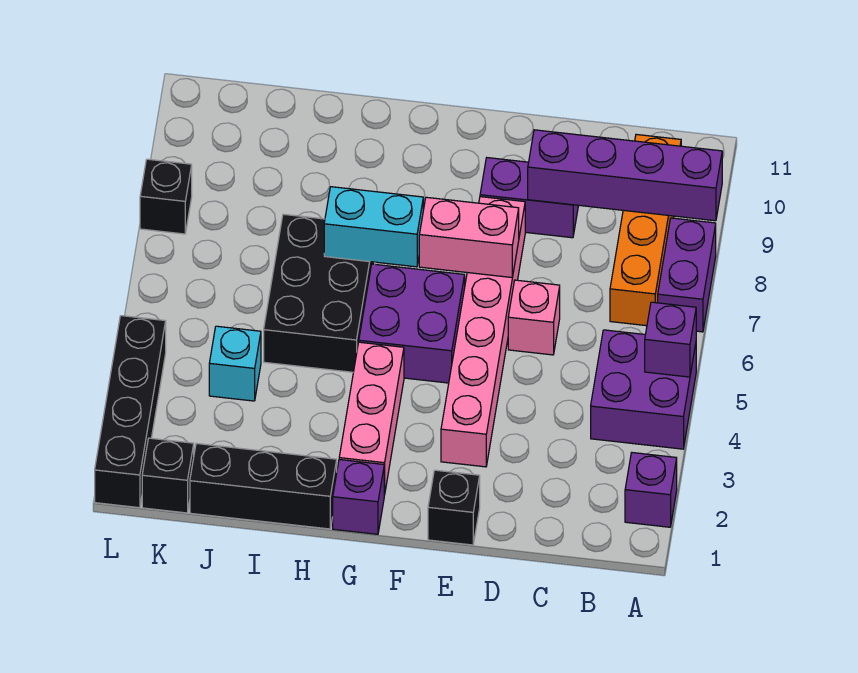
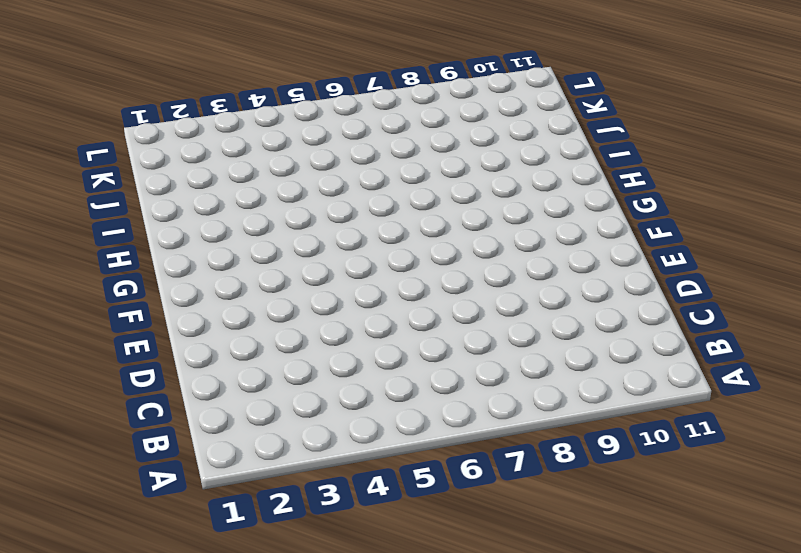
none -> purple 1x1 brick [625,453,677,527]
none -> purple 2x2 brick [591,330,696,449]
none -> purple 1x2 brick [658,218,716,332]

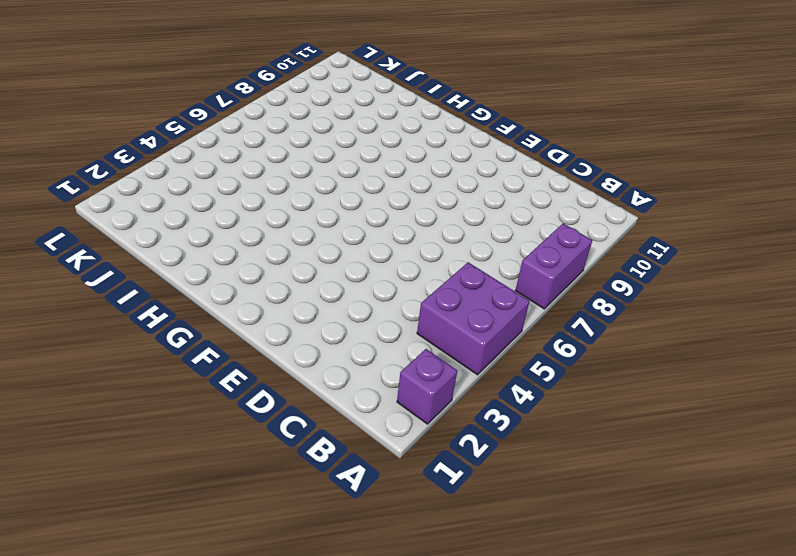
none -> orange 1x4 brick [610,134,681,326]
none -> pink 1x1 brick [508,280,560,355]
none -> purple 1x2 brick [480,158,579,238]

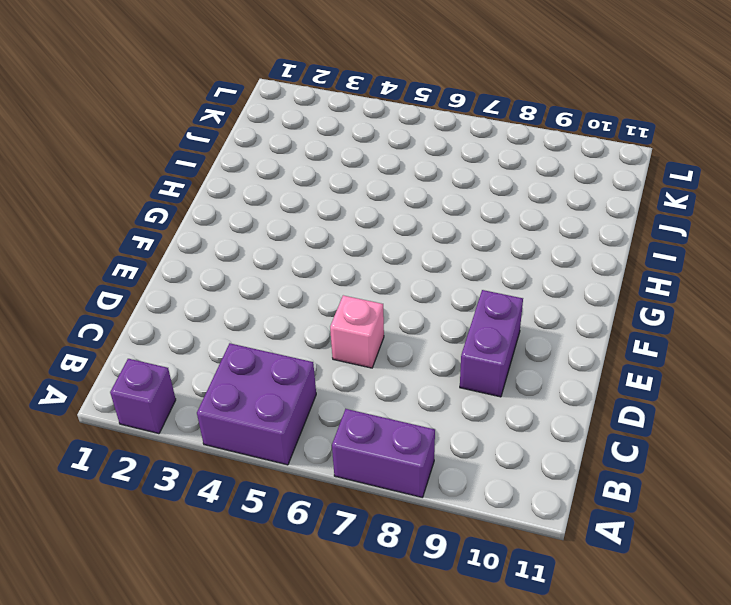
none -> orange 1x4 brick [610,134,681,326]
none -> black 1x1 brick [428,470,480,545]
none -> pink 1x6 brick [441,197,525,467]

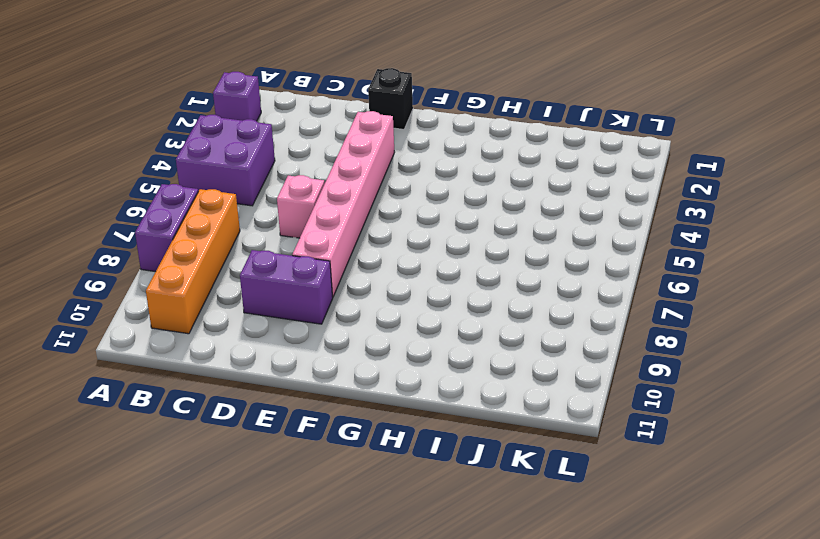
none -> purple 2x2 brick [359,264,465,383]
none -> purple 1x1 brick [333,460,384,534]
none -> pink 1x3 brick [339,342,404,495]

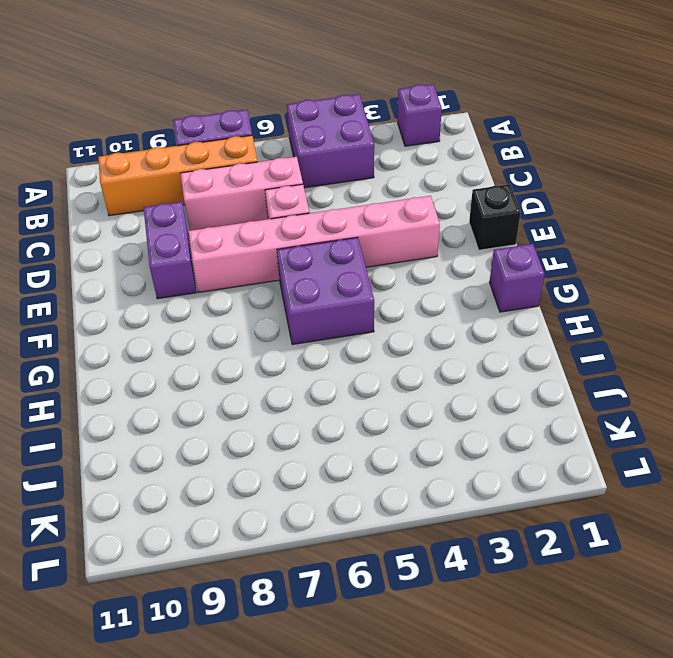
pink 1x3 brick [180,157,303,231] -> pink 1x3 brick moved to [339,342,404,495]
none -> black 1x3 brick [190,443,337,529]
none -> black 2x3 brick [264,214,375,372]
none -> cyan 1x1 brick [209,326,261,401]

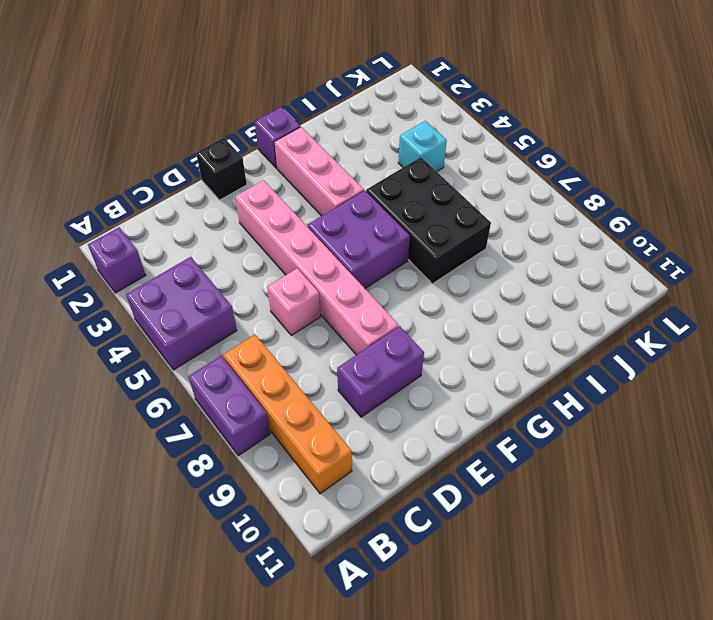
none -> black 1x3 brick [190,443,337,529]
none -> black 1x1 brick [142,438,194,513]
none -> black 1x4 brick [95,316,166,508]

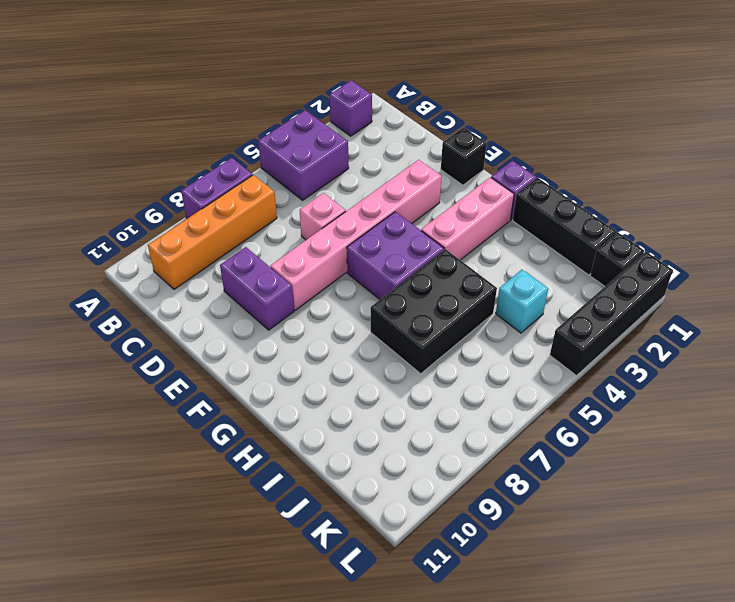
none -> black 1x1 brick [140,159,192,234]
none -> purple 1x1 brick [645,302,696,377]
none -> purple 1x4 brick [528,130,722,221]

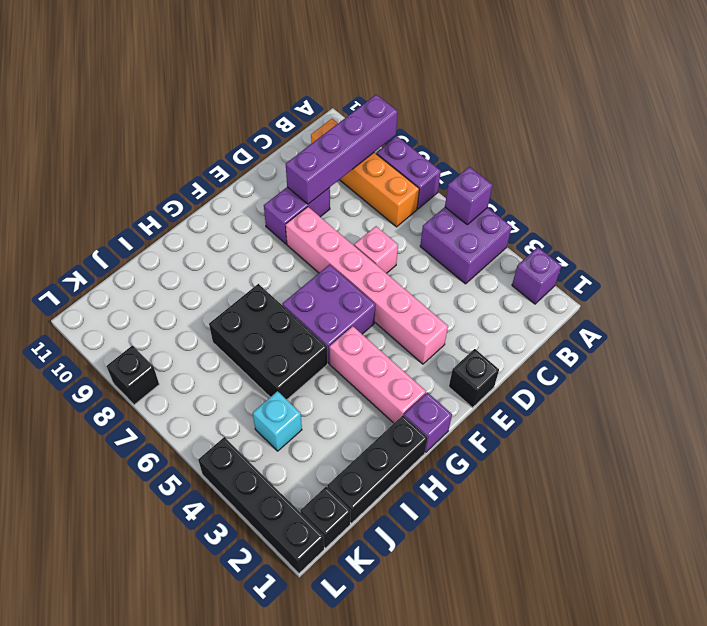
none -> pink 1x2 brick [419,197,519,277]
none -> cyan 1x2 brick [324,187,423,267]

